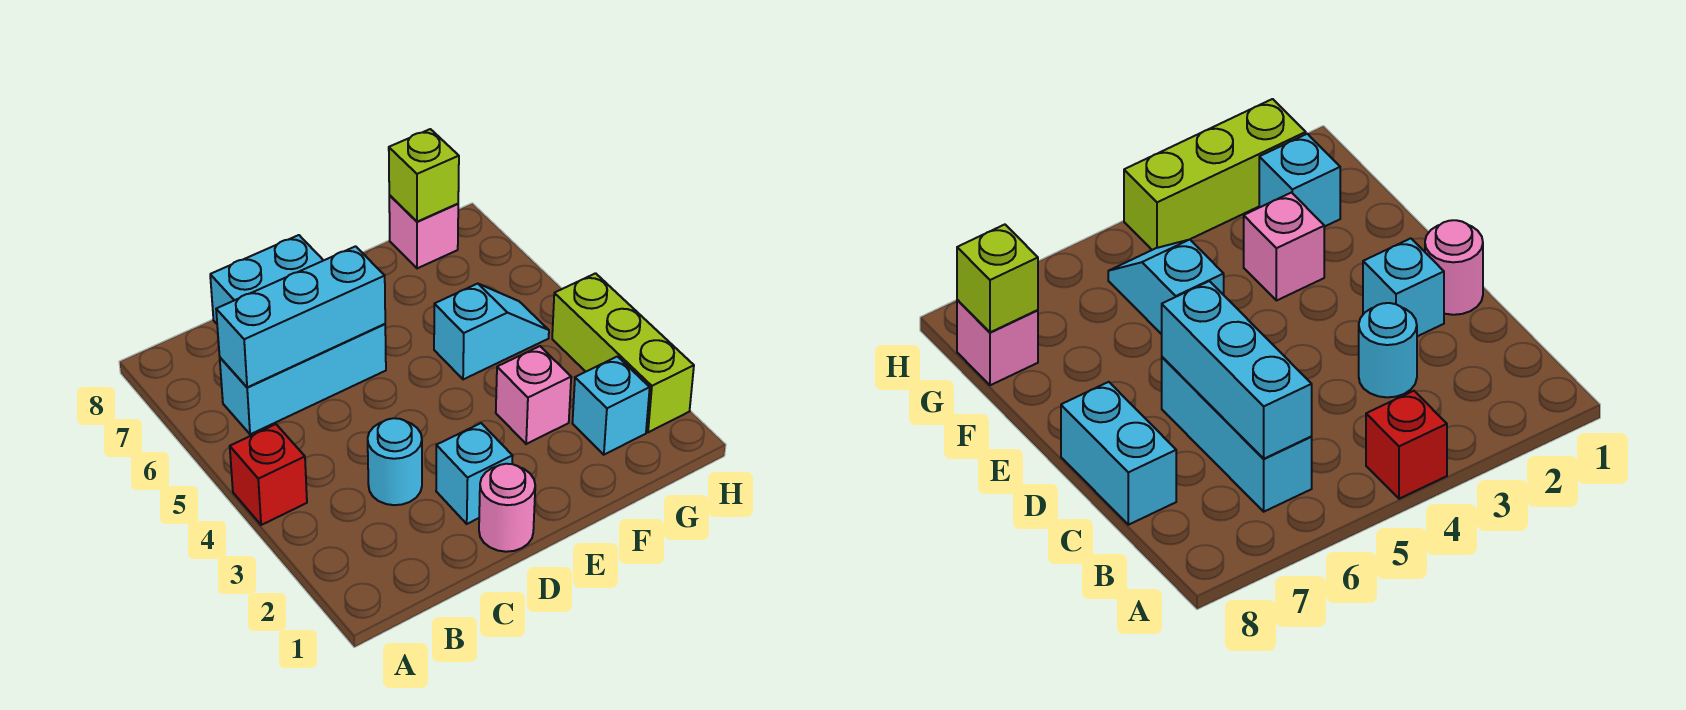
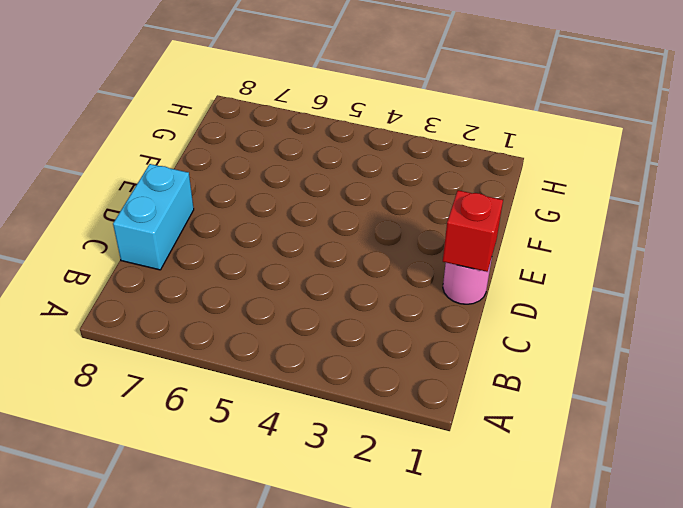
red 1x1 brick [443,190,503,272] -> red 1x1 brick moved to [230,424,307,525]
none -> cyan 1x3 brick [220,324,386,434]
none -> cyan 1x1 round brick [368,418,422,505]
none -> cyan 1x1 brick [436,423,513,524]

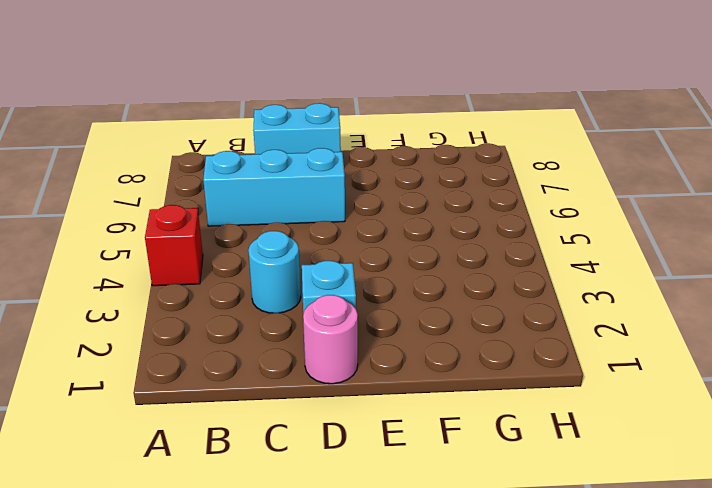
none -> pink 1x1 brick [496,346,571,444]
none -> cyan 1x2 slope [434,284,549,379]
none -> cyan 1x1 brick [572,356,650,455]

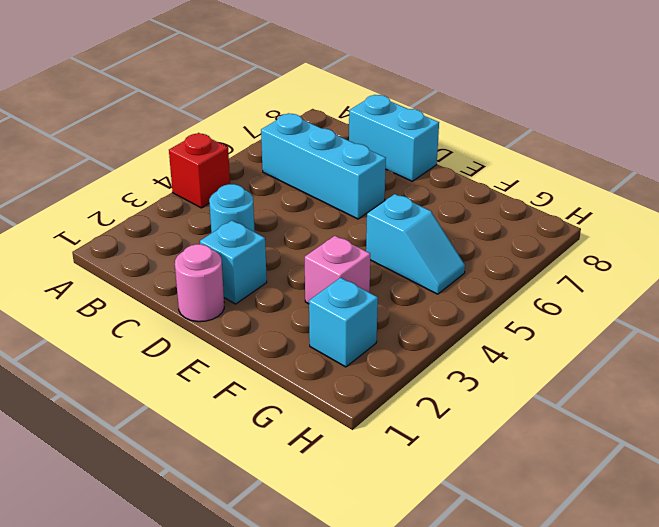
none -> pink 1x1 brick [389,195,458,268]
none -> lime 1x3 brick [552,273,694,432]
none -> cyan 1x3 brick [216,246,385,387]

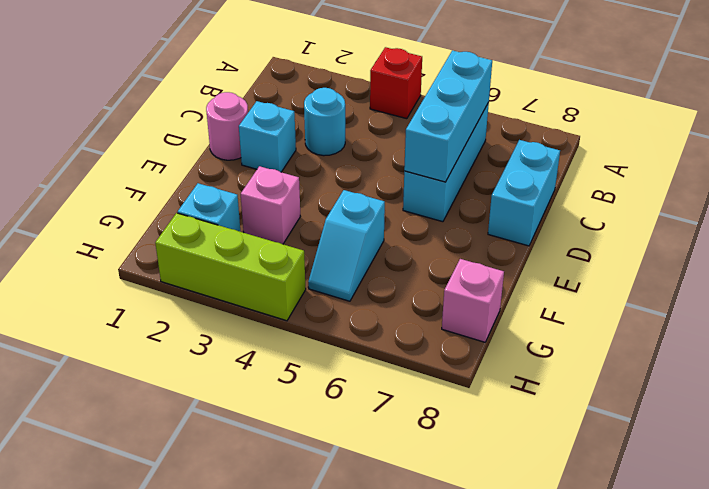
none -> lime 1x1 brick [389,129,459,222]

